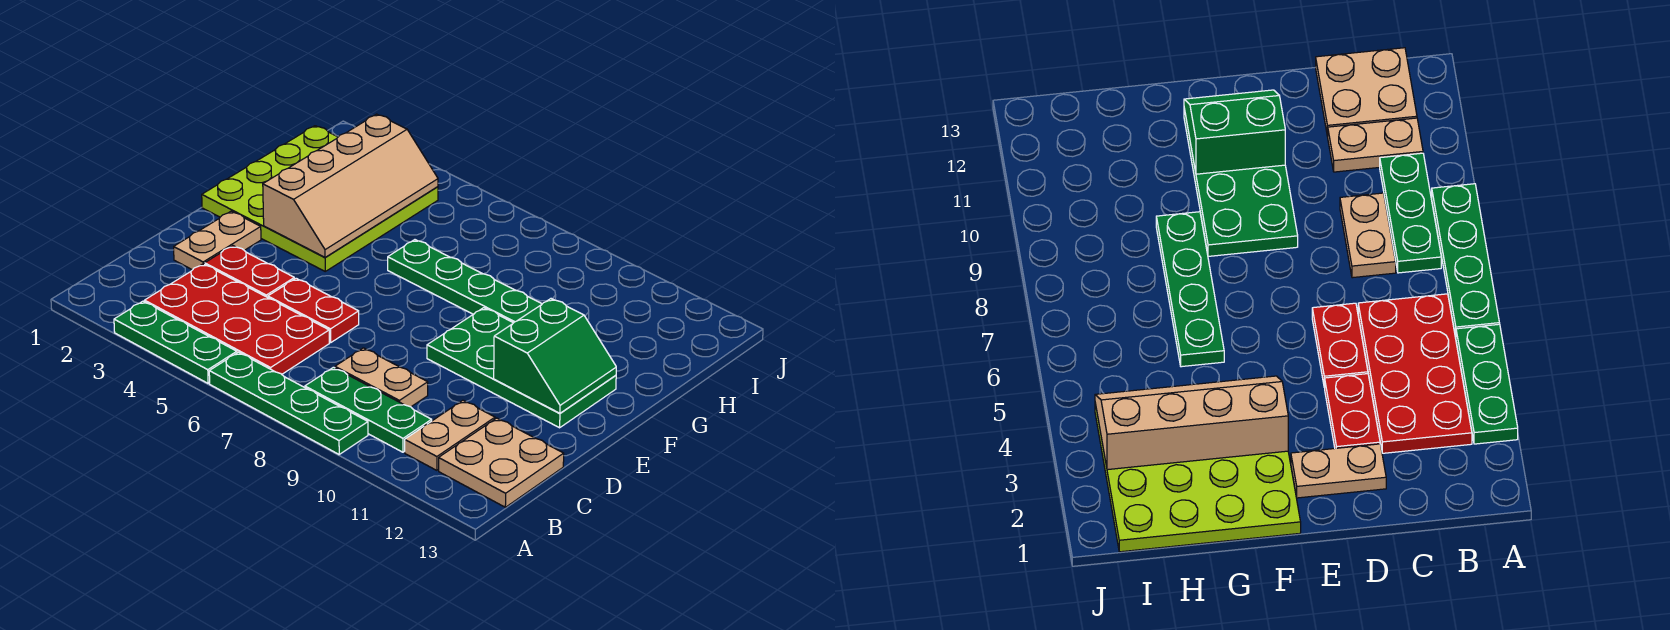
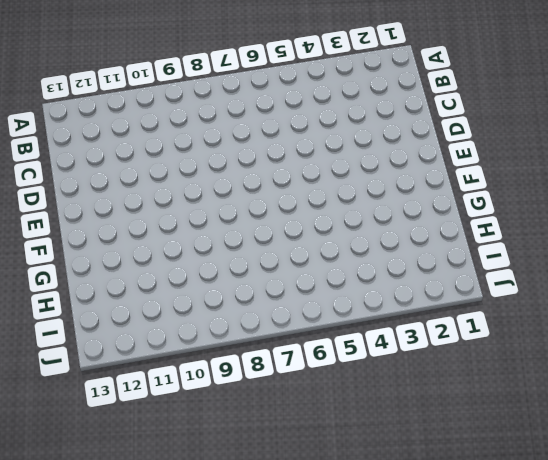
none -> green 1x3 plate [114,301,237,383]
none -> green 1x4 plate [209,352,368,454]
none -> red 2x4 plate [145,264,329,374]

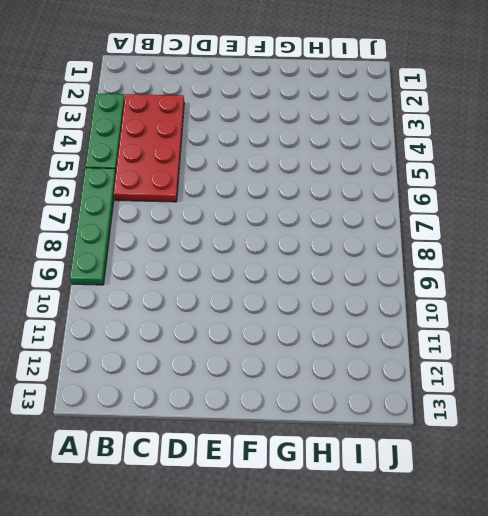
none -> green 1x3 plate [305,367,432,452]
none -> tan 1x2 plate [405,400,495,470]
none -> tan 2x2 plate [439,418,564,507]

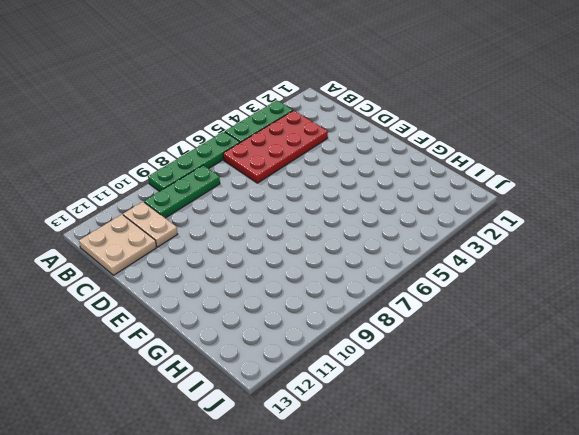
none -> tan 1x2 plate [335,348,428,407]
none -> tan 1x2 plate [174,211,261,270]
none -> red 1x2 plate [205,246,294,298]

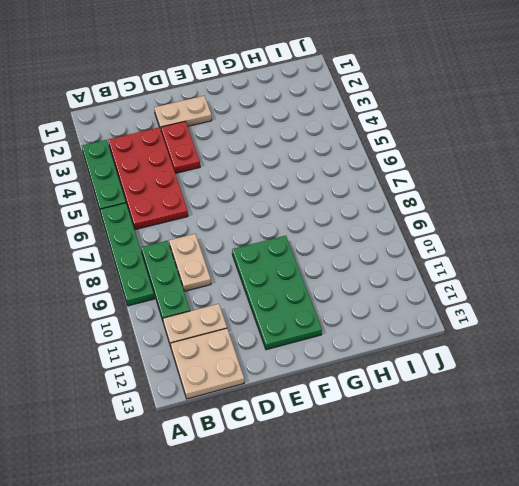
none -> red 1x2 plate [268,278,359,343]
none -> lime 4x4 plate [202,126,438,271]
none -> green 1x4 plate [388,240,542,323]

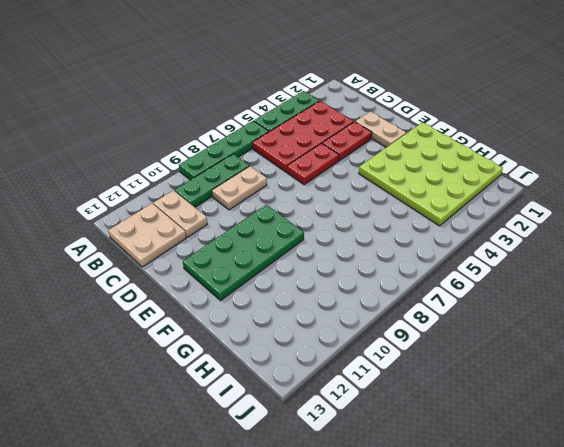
none -> green 1x4 plate [388,240,542,323]
none -> green 2x2 slope [494,299,616,413]
none -> tan 2x4 slope [263,114,438,257]

